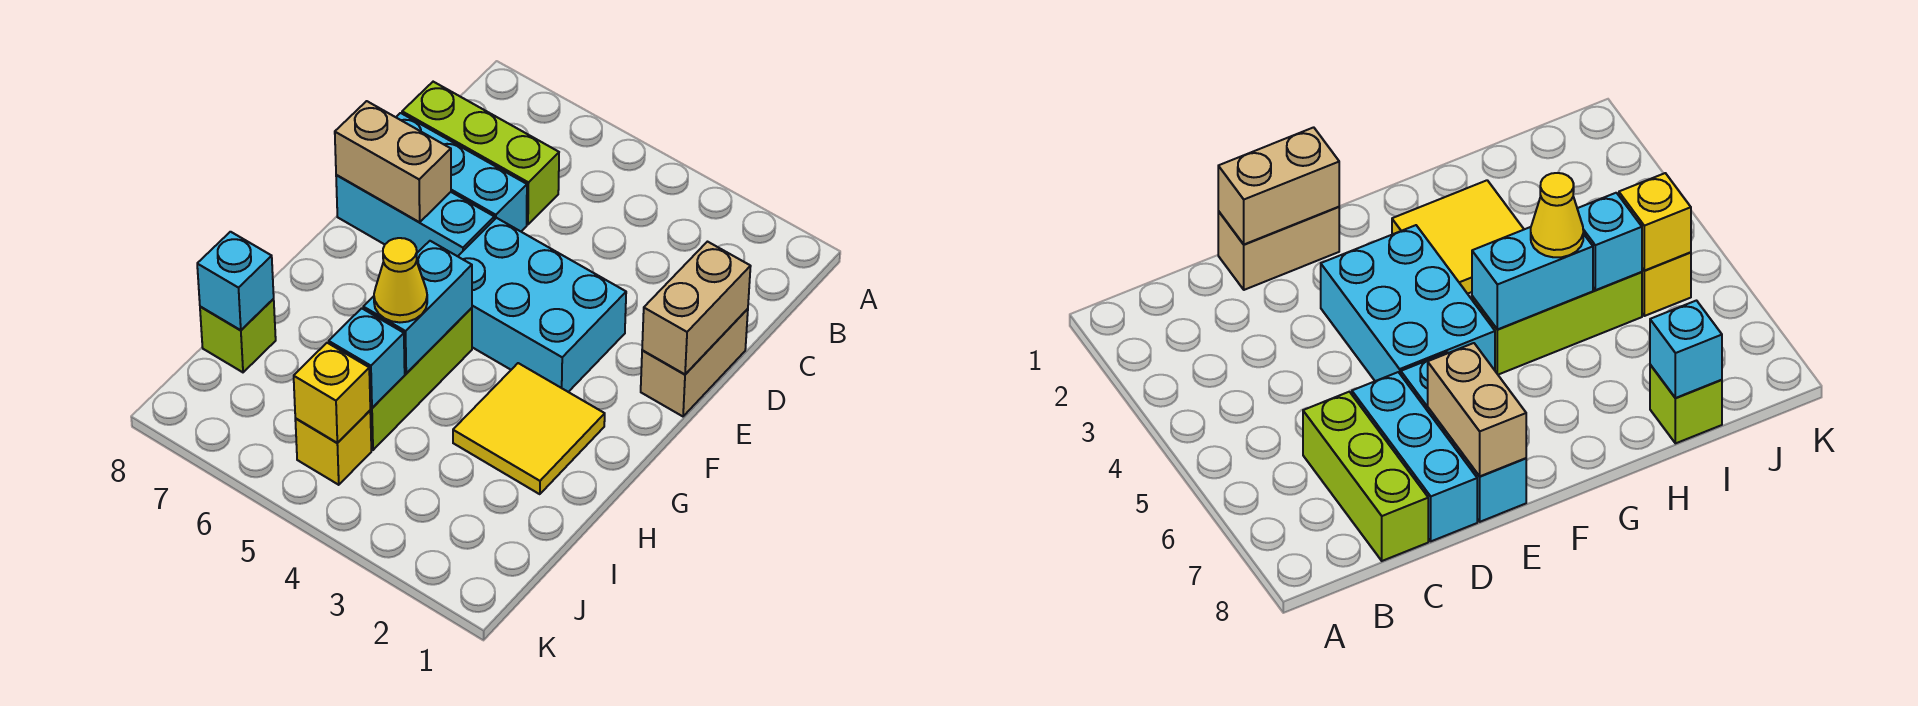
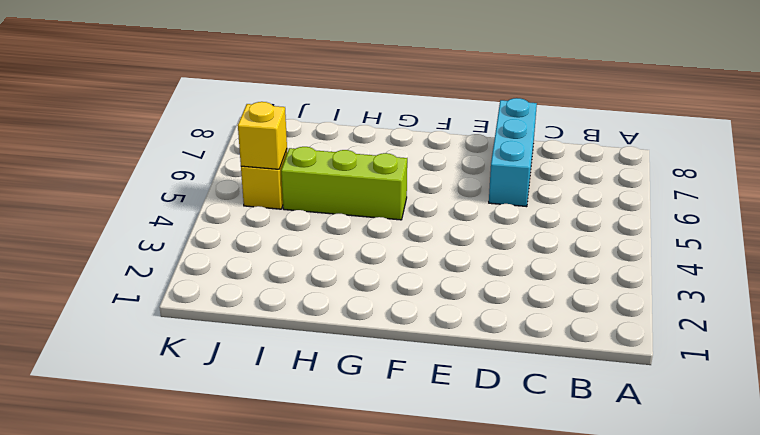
none -> lime 1x3 brick [402,82,559,224]
none -> tan 1x2 brick [641,309,748,416]
none -> cyan 2x3 brick [458,218,626,392]

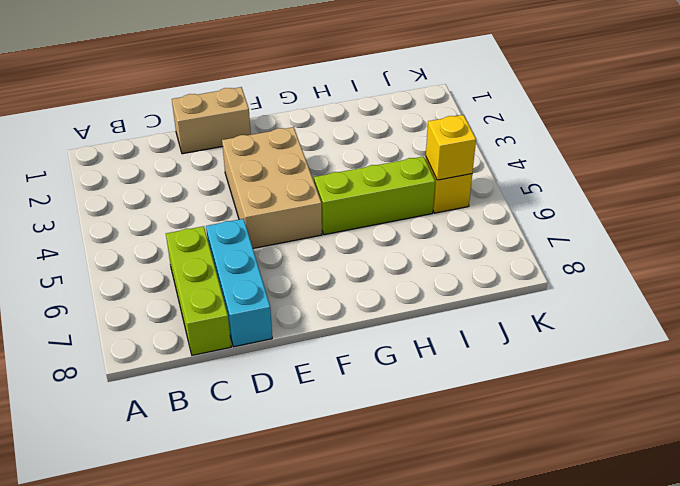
tan 2x3 brick [222,127,322,248] -> cyan 2x3 brick [458,218,626,392]
none -> cyan 1x3 brick [336,175,494,256]
none -> yellow 2x2 tile [453,363,605,494]
none -> lime 1x1 brick [200,299,276,372]

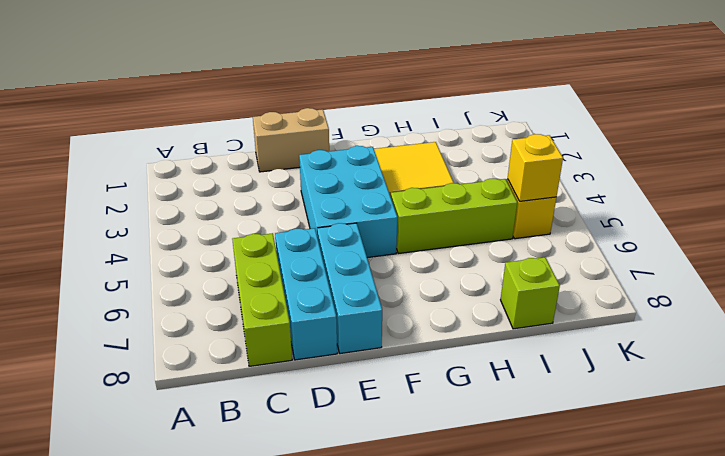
none -> tan 1x2 brick [642,242,751,374]
none -> tan 1x2 brick [335,101,451,222]
none -> cyan 1x2 brick [363,241,472,373]

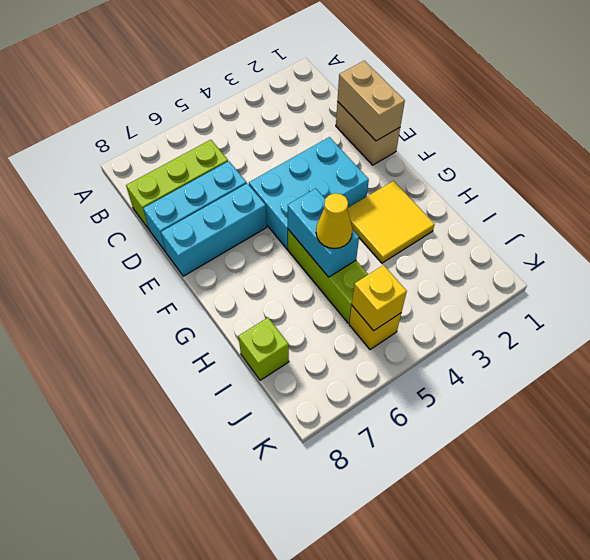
none -> tan 1x2 brick [335,101,451,222]
none -> cyan 1x1 brick [329,308,405,408]
none -> cyan 1x1 brick [197,232,274,330]

